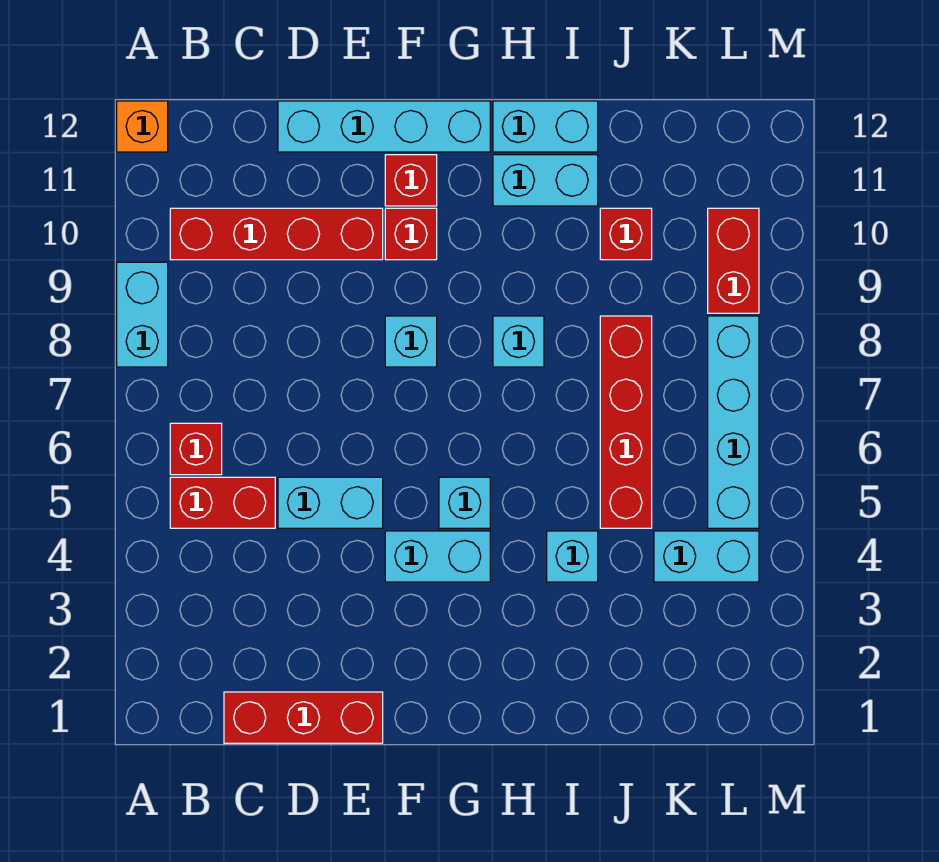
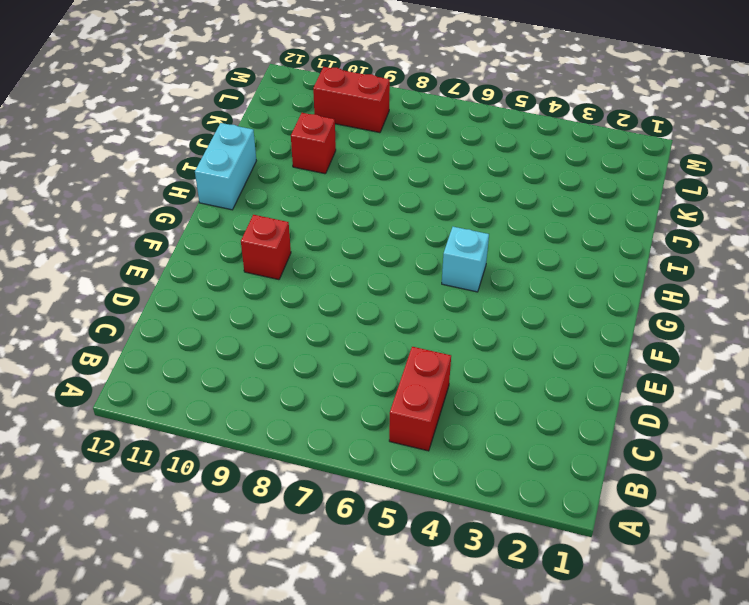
none -> cyan 1x2 brick [117,262,168,367]
none -> orange 1x1 brick [117,101,168,152]
none -> red 1x1 brick [170,423,222,475]

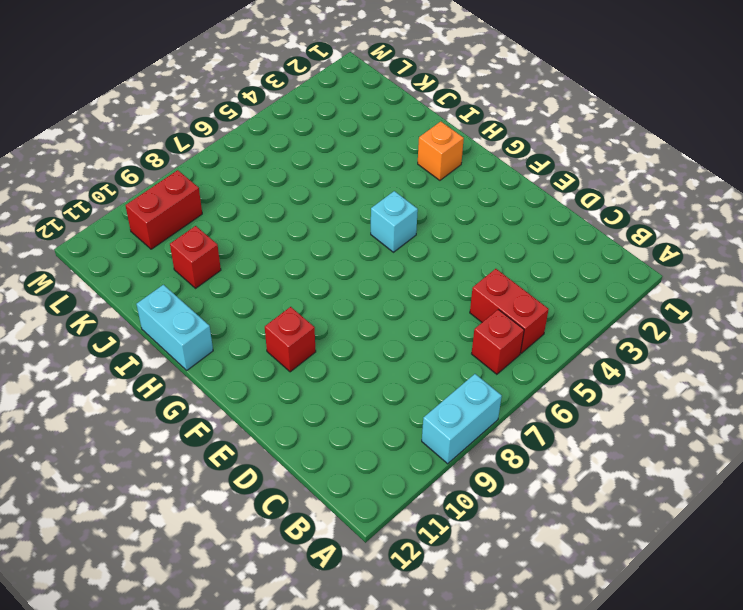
orange 1x1 brick [418,122,464,180] -> orange 1x1 brick moved to [117,101,168,152]
none -> red 1x4 brick [170,208,383,260]
none -> red 1x3 brick [224,692,383,743]
none -> cyan 1x2 brick [278,477,383,528]

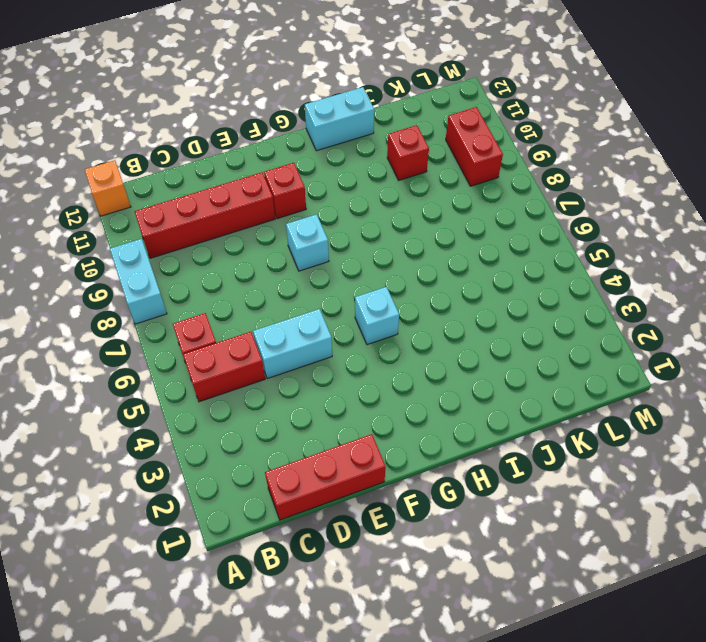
none -> cyan 1x4 brick [278,101,490,152]
none -> cyan 1x2 brick [385,531,490,582]
none -> red 1x1 brick [385,155,437,206]

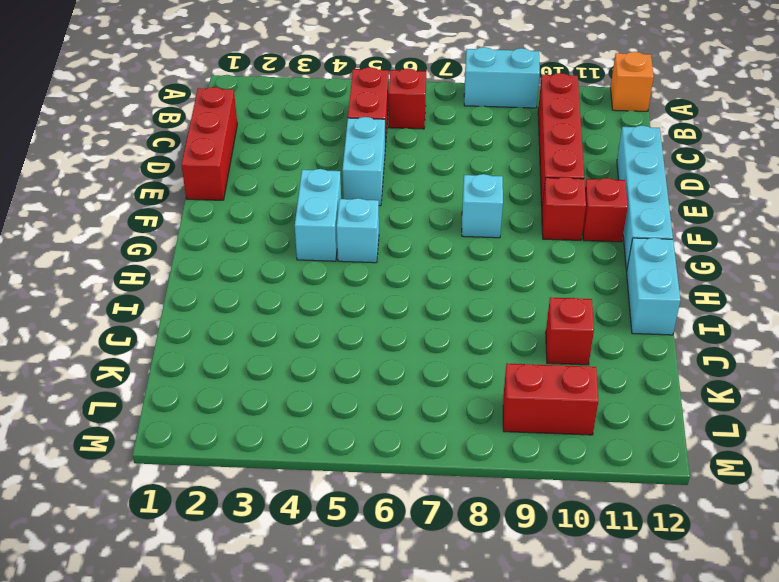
none -> cyan 1x1 brick [493,316,544,367]
none -> cyan 1x2 brick [493,155,598,206]
none -> cyan 1x1 brick [547,531,598,582]

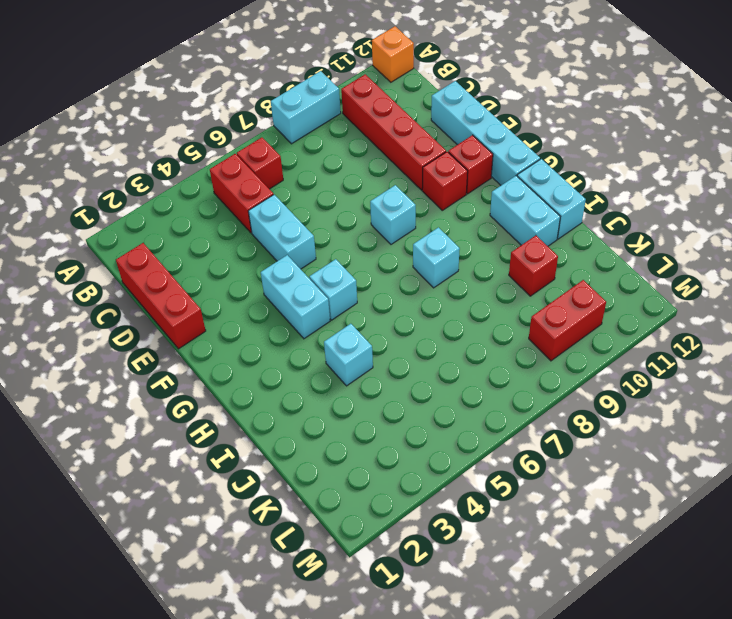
none -> red 1x4 brick [600,316,652,528]
none -> cyan 1x2 brick [654,531,759,582]
none -> cyan 1x4 brick [708,316,759,528]

